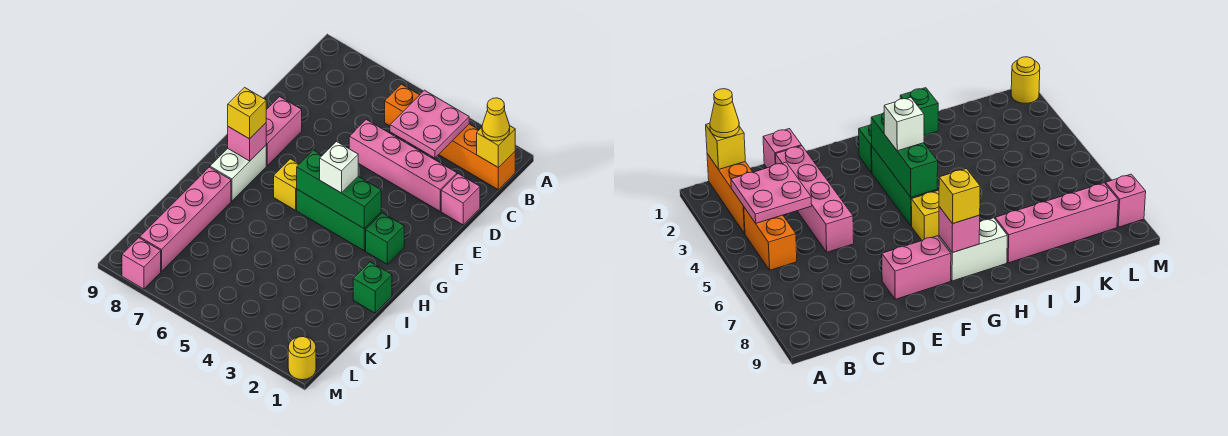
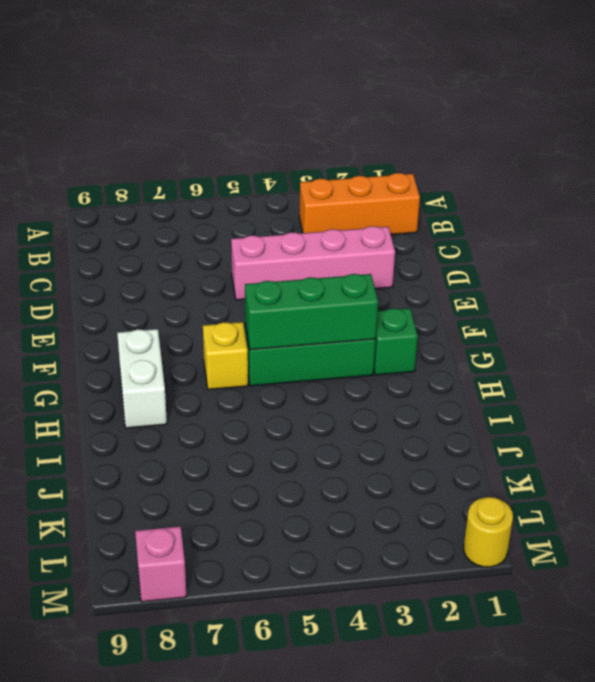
none -> orange 1x2 brick [385,84,419,126]
none -> pink 1x1 brick [441,174,480,225]
none -> pink 1x2 brick [266,97,302,165]

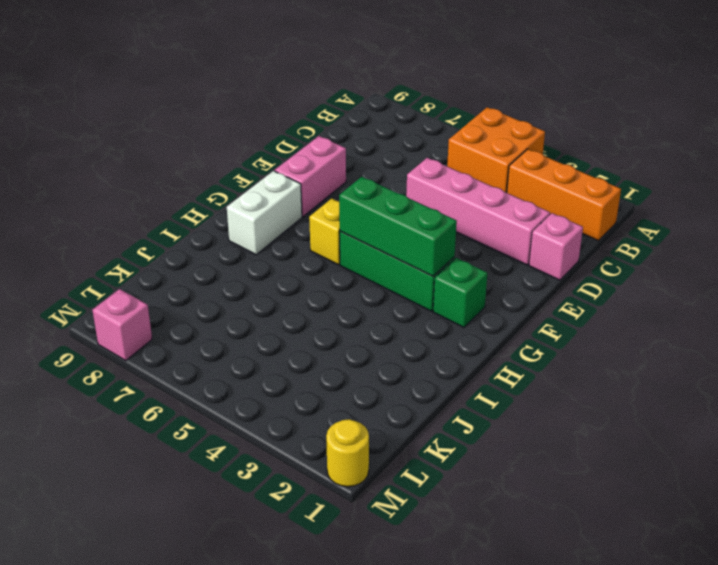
orange 2x2 brick [447,107,545,193] -> orange 1x2 brick [385,84,419,126]
none -> green 1x1 brick [353,262,392,313]
none -> pink 1x4 brick [140,167,231,271]
none -> yellow 1x1 brick [477,125,515,168]

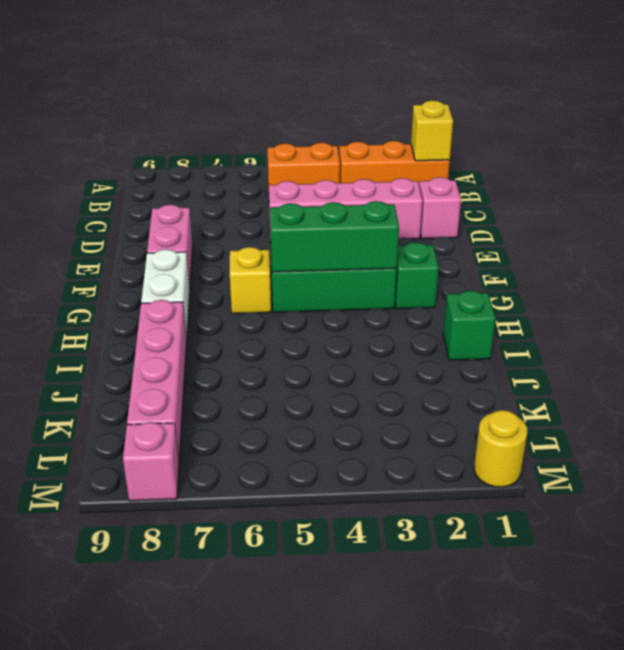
none -> pink 2x2 plate [390,90,469,158]
none -> pink 1x1 brick [228,123,266,161]
none -> yellow 1x1 cone [482,98,510,141]

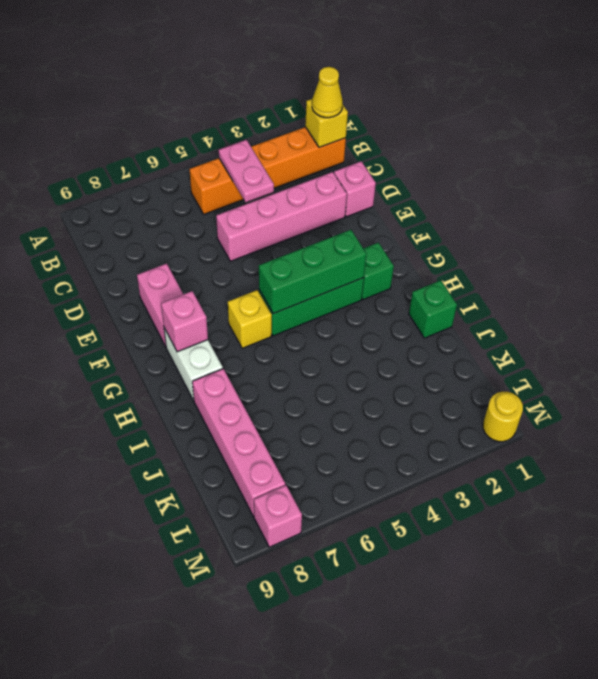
pink 1x2 plate [219,140,274,202] -> pink 2x2 plate [390,90,469,158]
none -> white 1x1 brick [320,142,358,193]
none -> yellow 1x1 brick [228,87,266,139]

